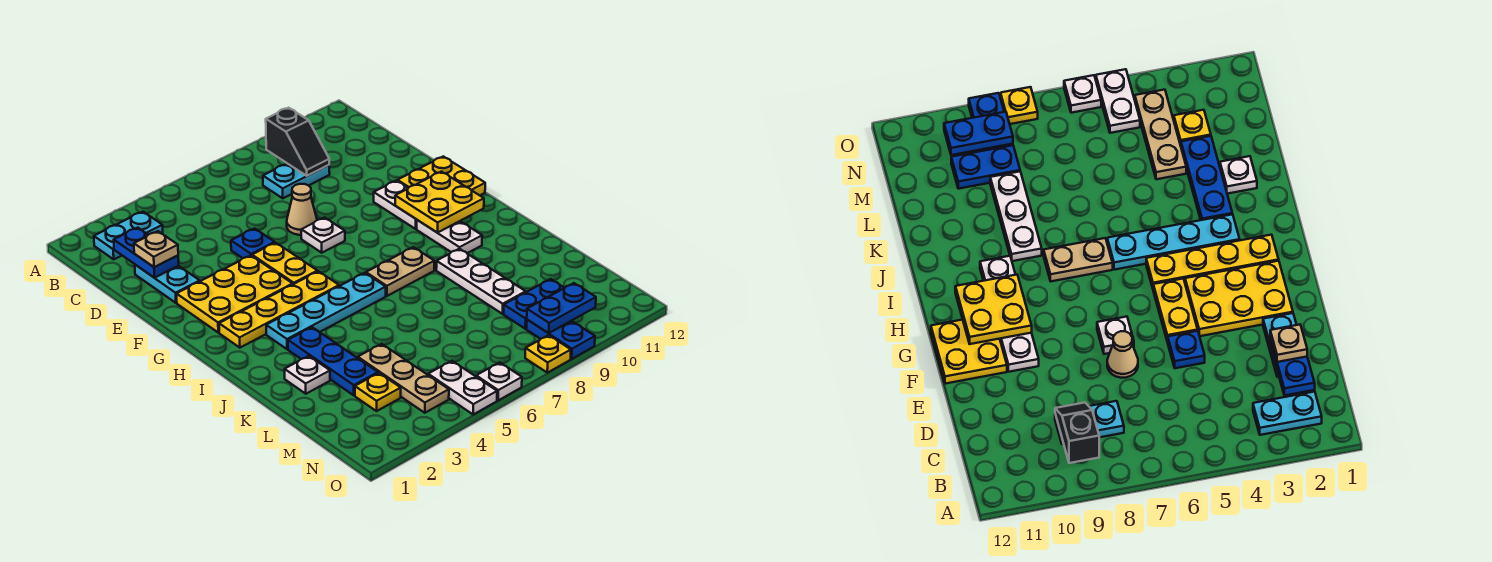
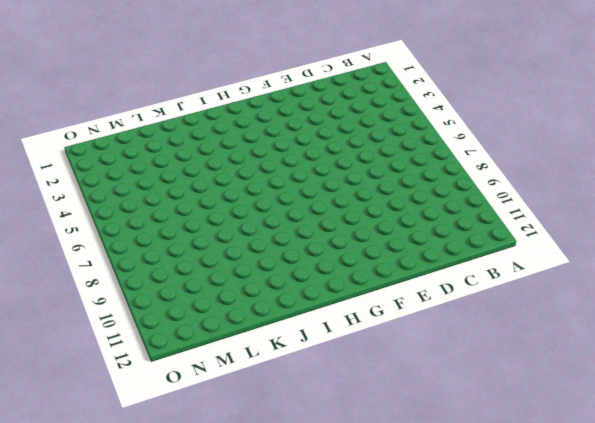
none -> cyan 1x2 plate [94,212,163,259]
none -> cyan 1x2 plate [263,164,330,198]
none -> cyan 1x2 plate [135,265,200,303]

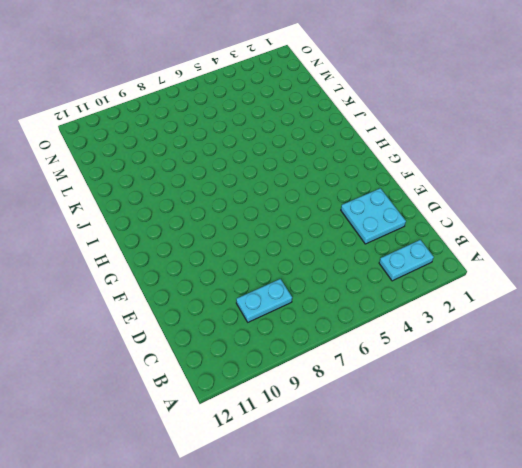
cyan 2x2 plate [341,188,406,244] -> cyan 1x2 plate [135,265,200,303]
none -> blue 1x1 plate [231,229,275,258]
none -> tan 1x1 cone [287,184,317,235]
none -> yellow 2x3 plate [177,255,293,333]

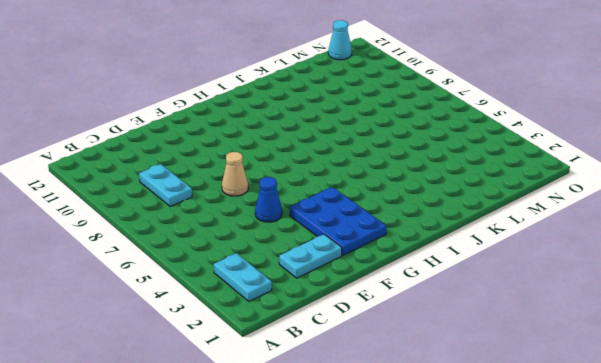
blue 1x1 cone [255,177,282,222] -> blue 1x1 plate [231,229,275,258]
blue 2x3 plate [290,187,386,255] -> yellow 2x3 plate [177,255,293,333]
cyan 1x1 cone [328,20,352,60] -> none
none -> yellow 1x2 plate [252,243,317,284]
none -> white 1x1 plate [301,218,345,253]
none -> white 1x2 plate [374,181,417,229]

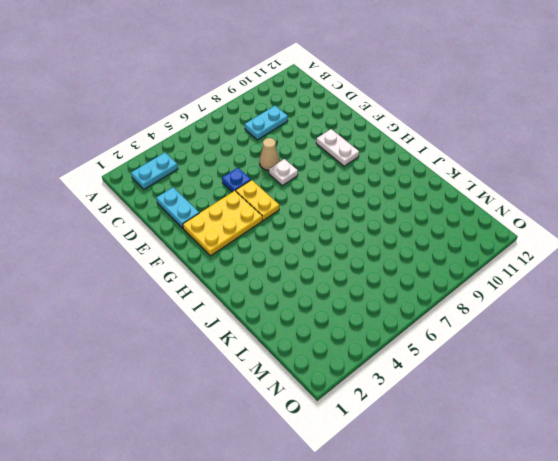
none -> yellow 2x2 plate [397,156,485,195]
none -> yellow 1x4 plate [219,271,339,348]
none -> white 1x2 plate [417,220,482,253]

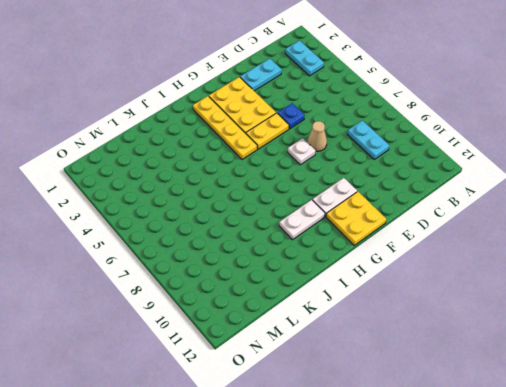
none -> cyan 1x4 plate [266,273,386,349]
none -> tan 1x2 plate [366,247,434,296]
none -> blue 1x3 plate [288,327,378,395]

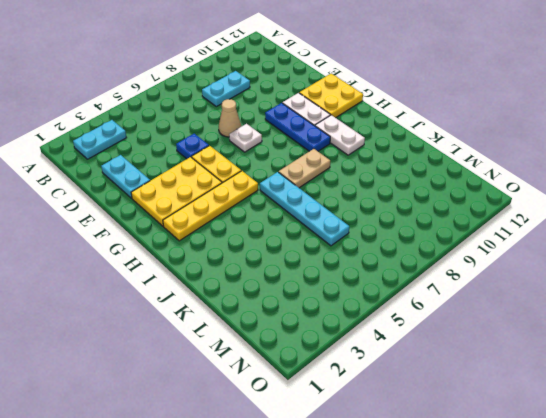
blue 1x3 plate [265,103,330,151] -> blue 1x3 plate moved to [288,327,378,395]
cyan 1x4 plate [260,172,349,246] -> cyan 1x4 plate turned to [266,273,386,349]
none -> white 1x3 plate [436,249,526,314]
none -> white 1x1 plate [285,356,330,394]
none -> tan 1x3 plate [358,344,449,413]

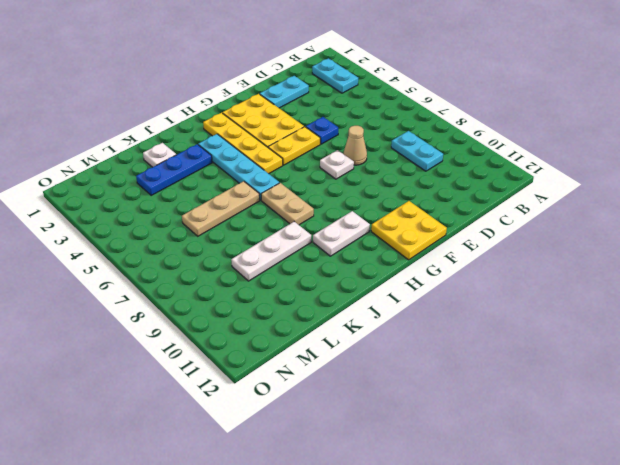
tan 1x3 plate [182,181,260,236] -> tan 1x3 plate moved to [358,344,449,413]
none -> white 1x2 plate [374,181,417,229]
none -> yellow 1x1 plate [355,373,401,411]
none -> blue 1x2 plate [504,279,564,329]

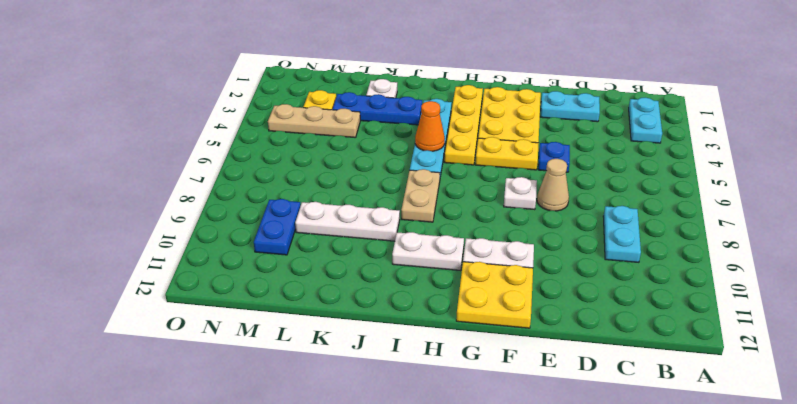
orange 1x1 cone [415,101,445,151] -> none
none -> white 1x2 plate [428,361,497,414]
none -> blue 1x2 plate [526,320,595,359]
none -> white 1x1 plate [476,362,522,400]

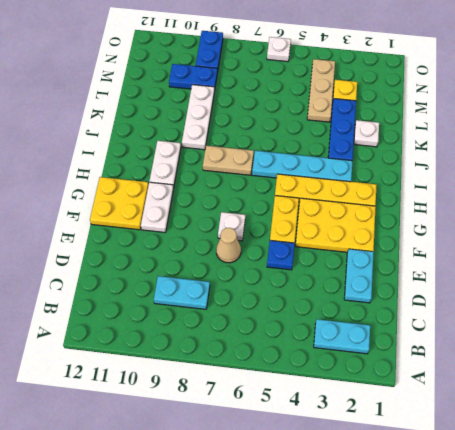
none -> white 1x2 plate [428,361,497,414]
none -> yellow 1x1 plate [525,335,571,373]
none -> black 1x2 slope [266,108,329,176]

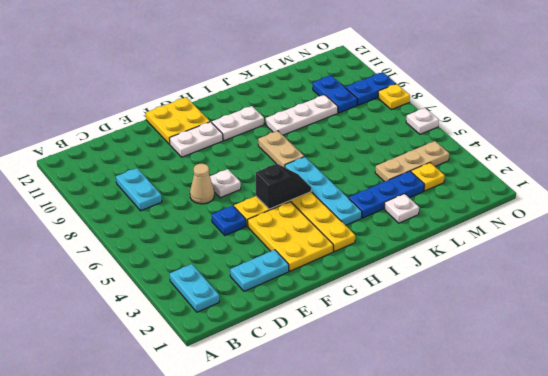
black 1x2 slope [256,164,311,209] -> black 1x2 slope moved to [266,108,329,176]
none -> white 1x2 plate [428,361,497,414]
none -> blue 1x2 plate [114,228,179,278]
none -> yellow 2x2 plate [395,172,484,233]

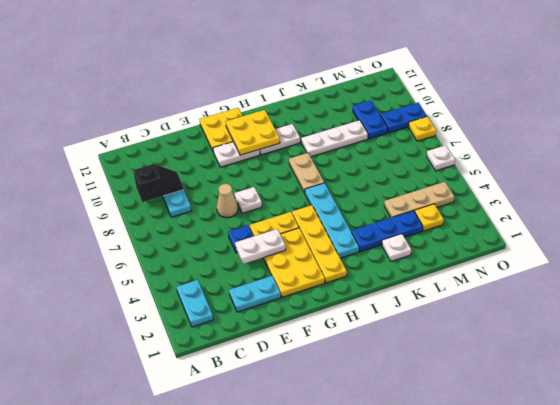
white 1x2 plate [235,229,286,264] -> white 1x2 plate moved to [428,361,497,414]
none -> blue 1x2 plate [114,228,179,278]
none -> blue 1x2 plate [527,283,596,333]
none -> tan 1x1 plate [134,231,178,267]

